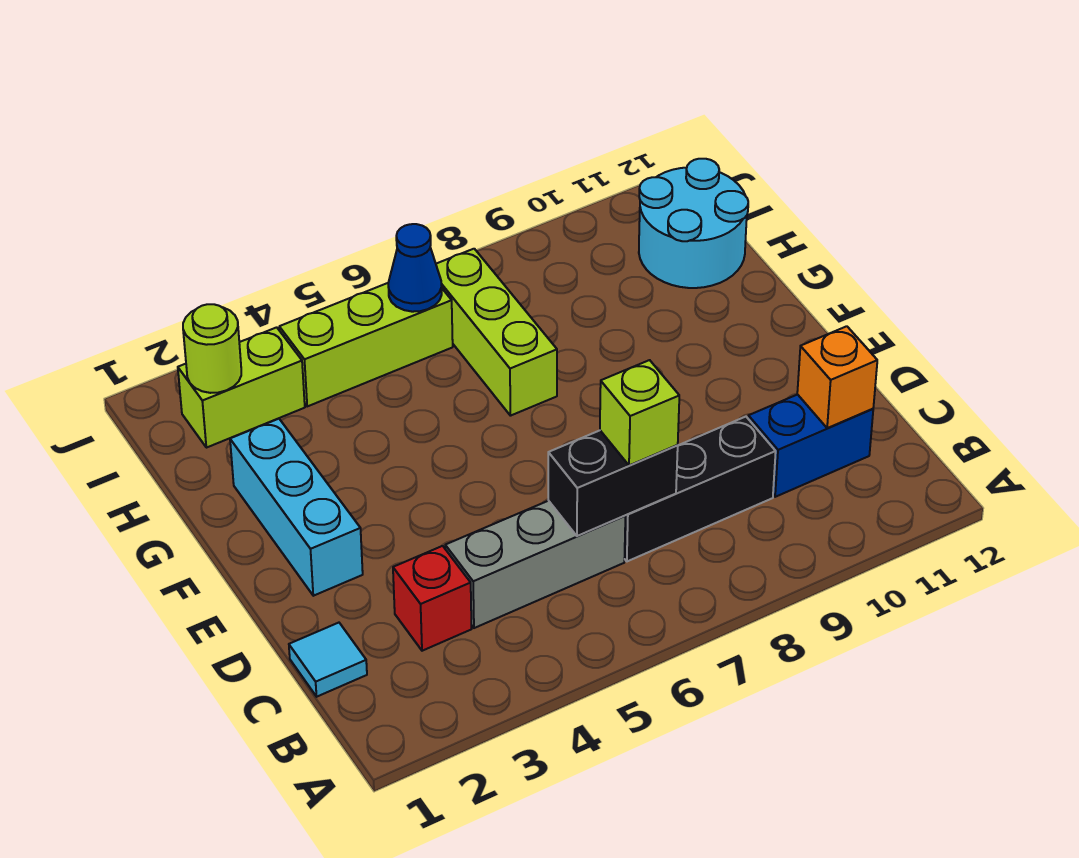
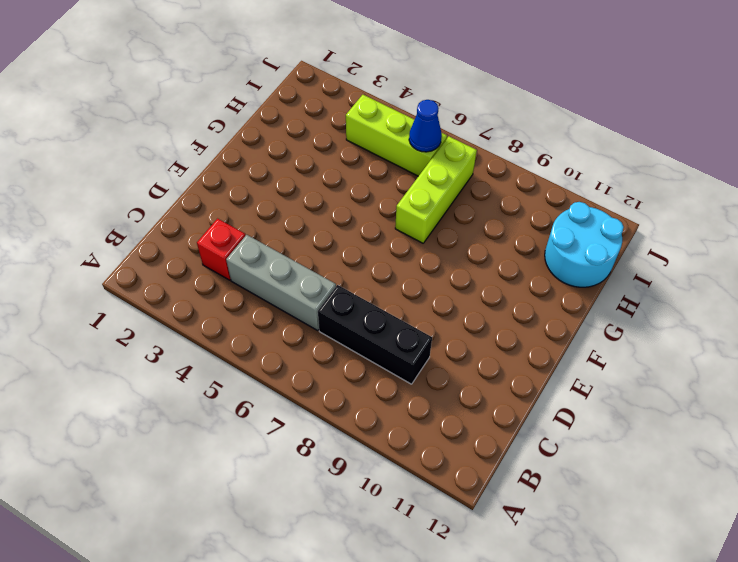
none -> cyan 1x1 tile [289,623,367,697]
none -> blue 1x2 brick [748,394,873,497]
none -> cyan 1x3 brick [230,419,363,596]

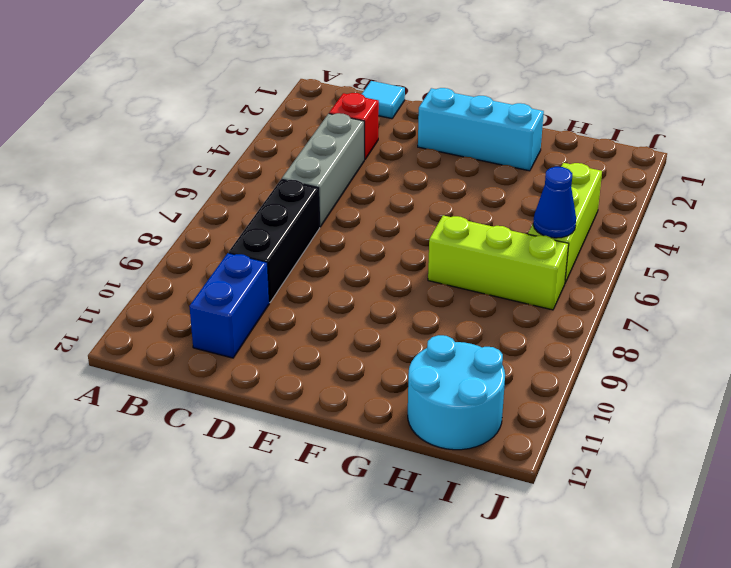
none -> lime 1x2 brick [178,327,305,448]
none -> black 1x2 brick [548,431,678,536]
none -> orange 1x1 brick [797,326,877,428]

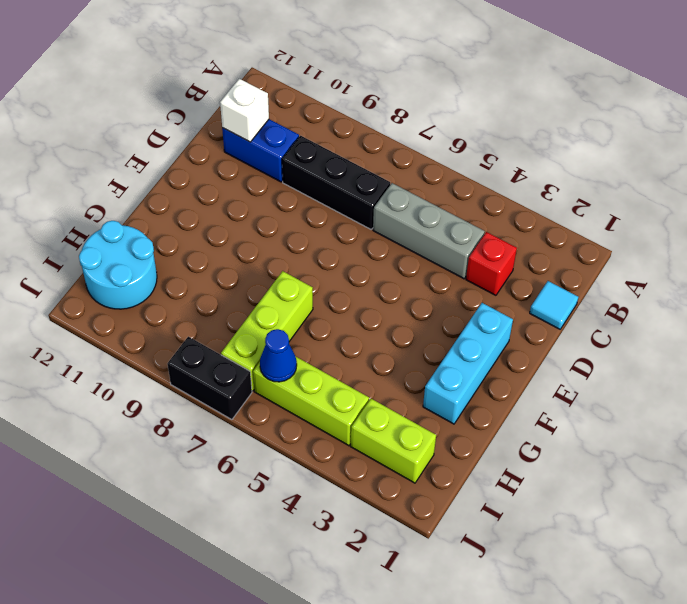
white 1x1 brick [220,79,269,142] -> orange 1x1 brick [797,326,877,428]
black 1x2 brick [167,337,252,420] -> black 1x2 brick moved to [548,431,678,536]
none -> lime 1x1 round brick [183,304,241,393]
none -> lime 1x1 brick [600,360,679,465]

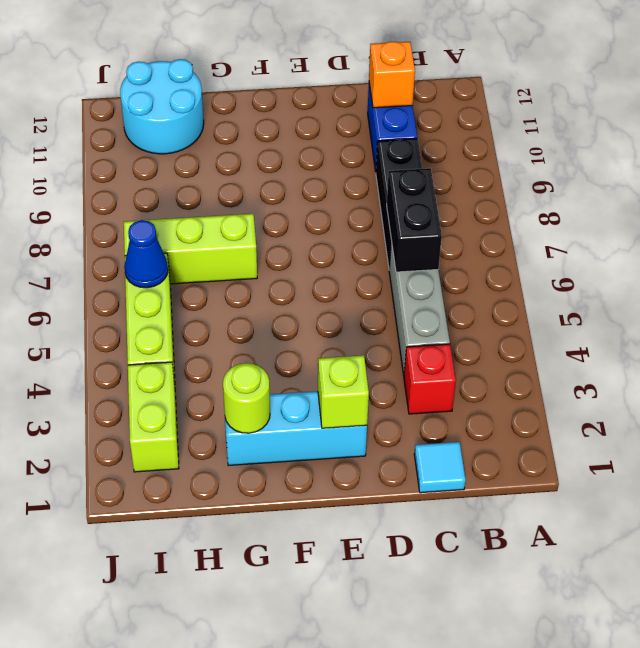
lime 1x1 brick [318,355,369,428] -> lime 1x1 brick moved to [600,360,679,465]
lime 1x1 round brick [223,363,270,433] -> lime 1x1 round brick moved to [183,304,241,393]

